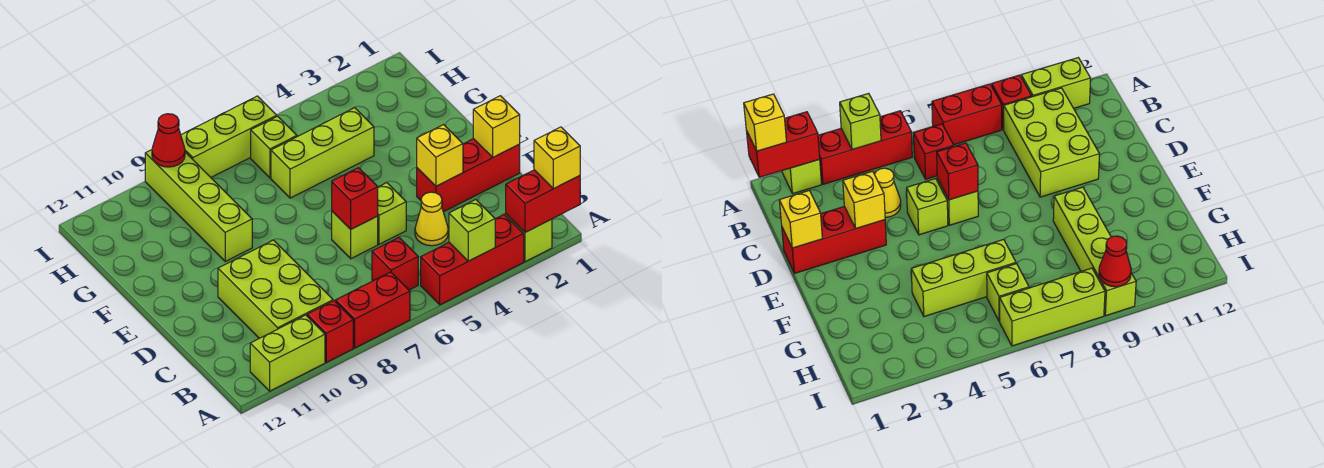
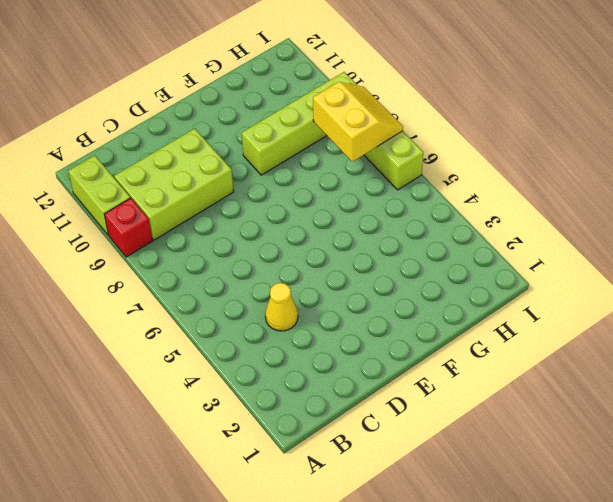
yellow 2x2 slope [313,82,403,162] -> none
none -> lime 1x1 brick [506,214,552,262]
none -> red 1x3 brick [421,215,524,305]
none -> red 1x2 brick [335,272,410,348]

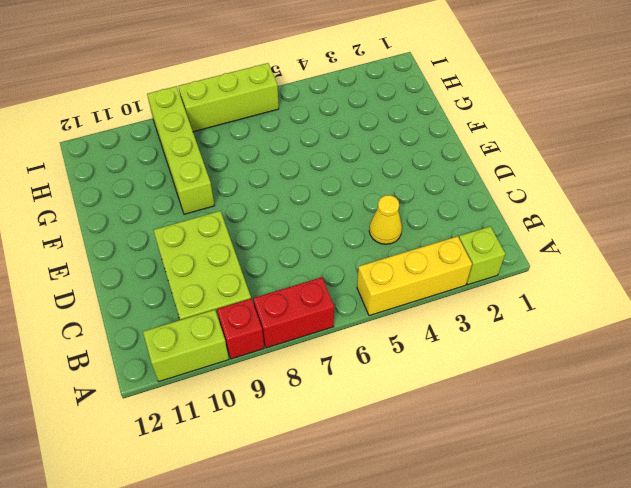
yellow 1x3 brick [357,236,472,316] -> red 1x3 brick [421,215,524,305]
none -> red 1x1 brick [372,238,418,290]
none -> red 1x3 brick [417,139,520,212]
none -> lime 1x1 brick [378,183,406,244]

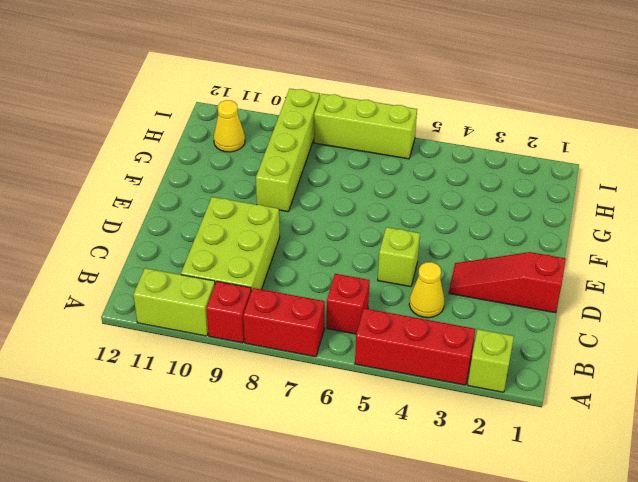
red 1x3 slope [449,252,566,313] -> red 1x3 brick [417,139,520,212]
yellow 1x1 cone [214,100,245,152] -> none
none -> lime 1x1 brick [332,211,378,259]
none -> lime 1x3 brick [271,108,374,198]
none -> lime 1x1 brick [251,116,297,178]

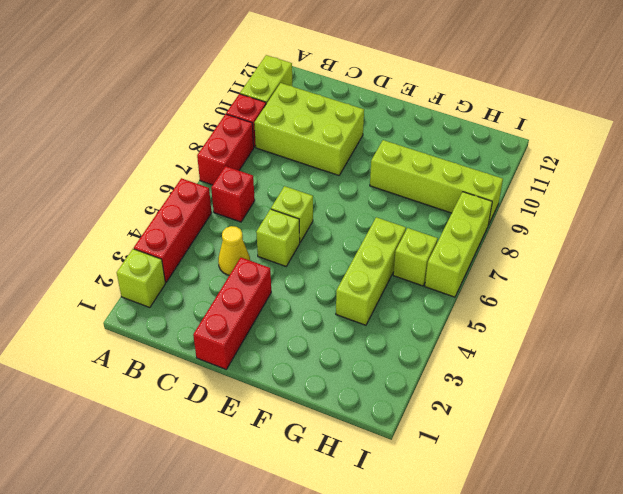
none -> red 1x2 brick [506,170,580,232]
none -> lime 1x1 brick [449,200,495,261]
none -> yellow 1x1 brick [473,96,520,157]

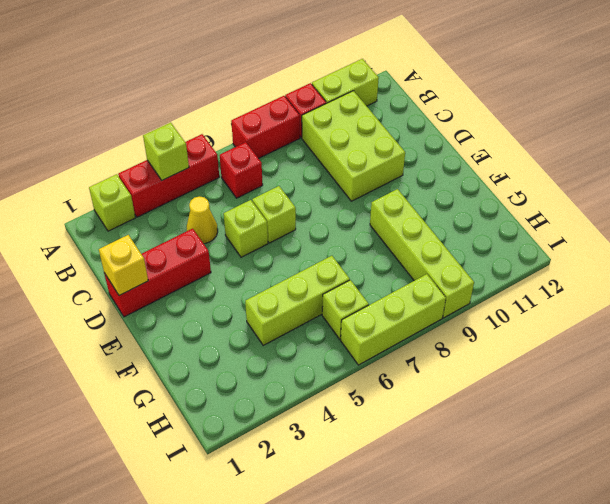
none -> red 1x2 brick [506,170,580,232]
none -> yellow 1x1 brick [417,125,463,186]
none -> red 1x1 brick [332,168,378,229]

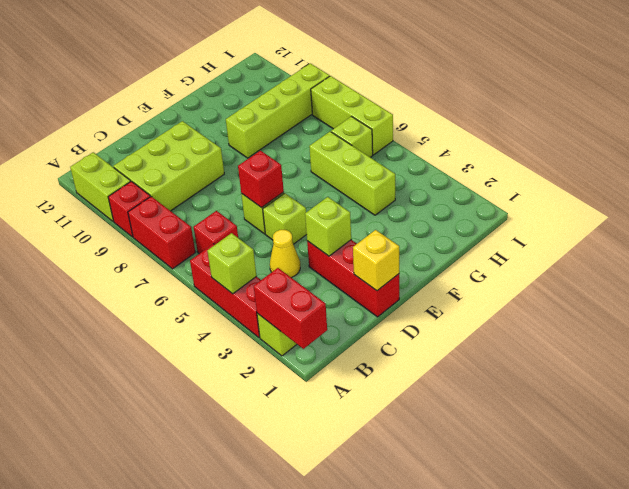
lime 1x1 brick [305,197,351,256] -> yellow 1x1 brick [417,125,463,186]
none -> red 1x1 cone [152,114,185,167]
none -> yellow 1x1 brick [534,127,580,189]

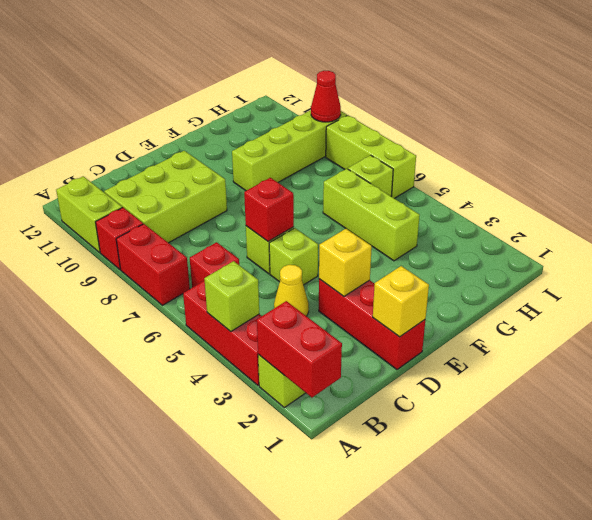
none -> yellow 1x1 brick [534,127,580,189]

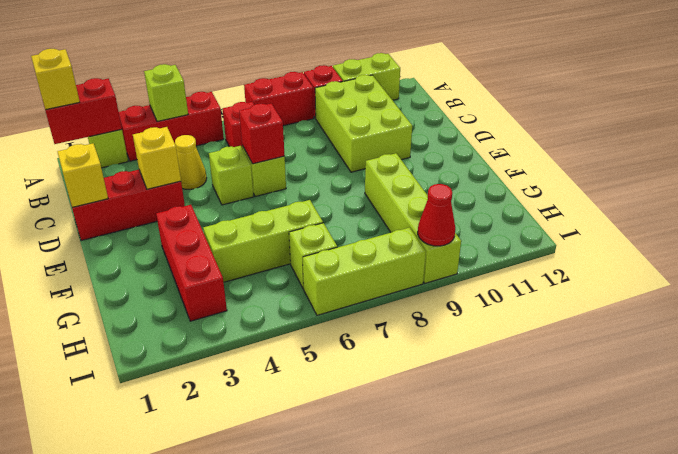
red 1x3 brick [156,205,227,321] -> none

